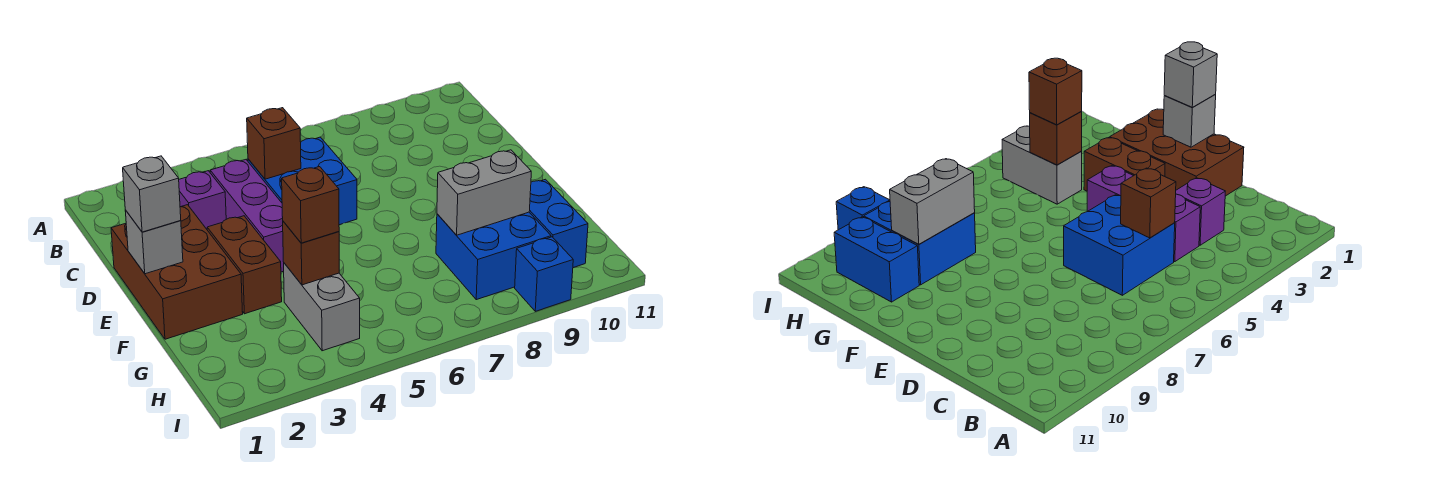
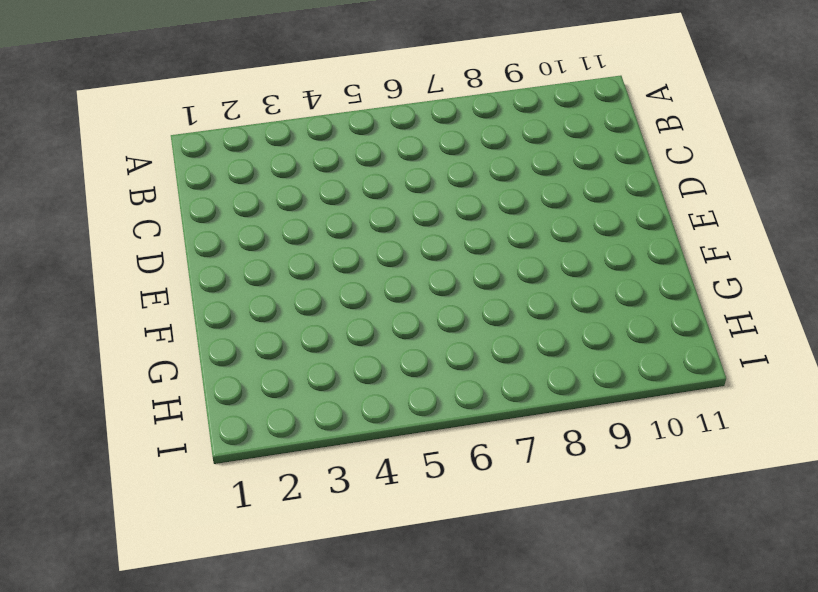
none -> purple 1x1 brick [179,171,226,229]
none -> purple 1x3 brick [210,160,284,272]
none -> blue 2x2 brick [248,137,357,225]

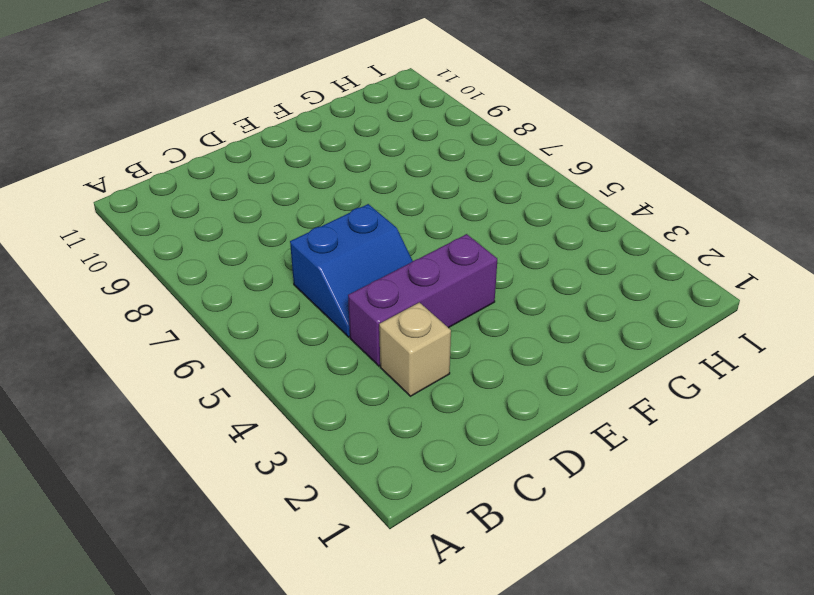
tan 1x1 brick [379,302,451,396] -> purple 1x1 brick [179,171,226,229]
blue 2x2 slope [290,204,413,337] -> blue 2x2 brick [248,137,357,225]
none -> brown 2x3 brick [111,205,243,339]
none -> brown 1x2 brick [207,216,282,314]
none -> grey 1x2 brick [284,263,360,351]

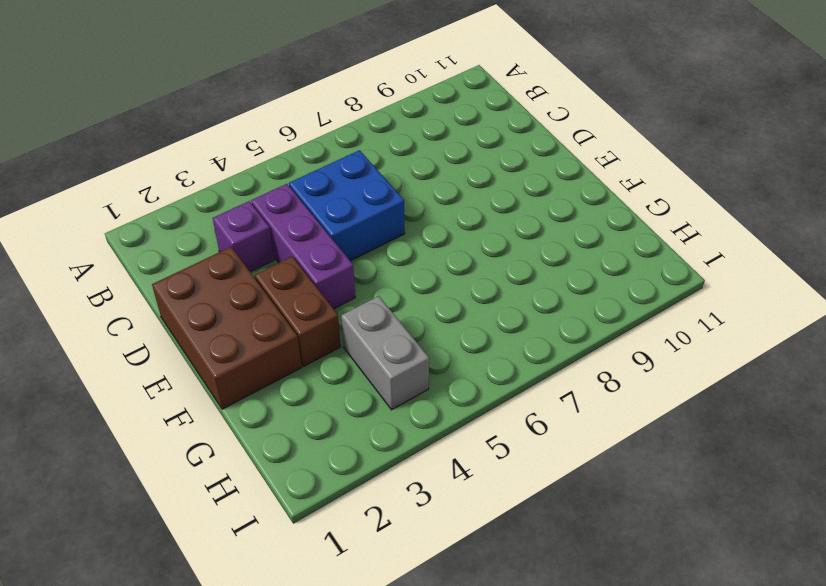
none -> blue 2x2 brick [436,212,551,300]
none -> blue 1x2 brick [529,179,588,268]
none -> blue 1x1 brick [515,237,573,311]

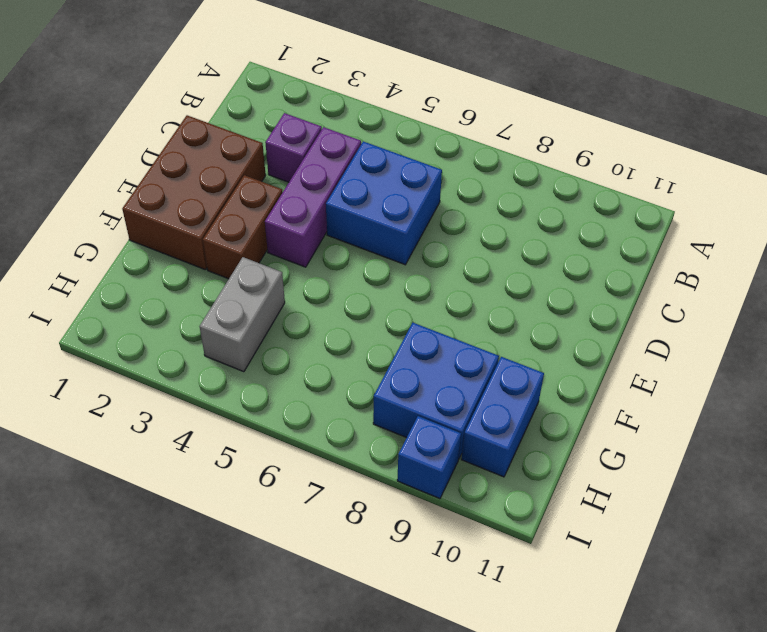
none -> brown 1x1 brick [247,108,301,179]
none -> grey 1x1 brick [125,210,183,274]
none -> brown 1x1 brick [283,221,339,285]

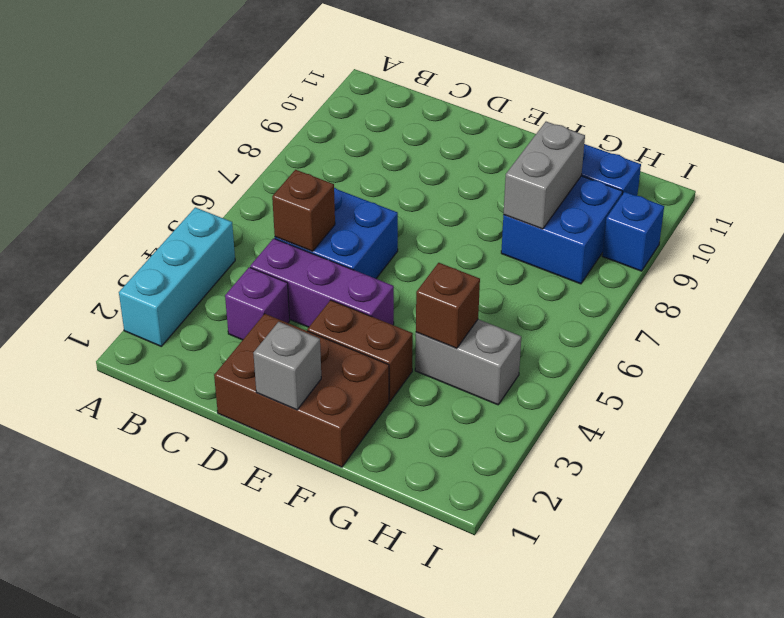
cyan 1x3 brick [119,207,235,346] -> none
none -> grey 1x1 brick [123,156,181,232]
none -> brown 1x1 brick [282,167,339,243]

